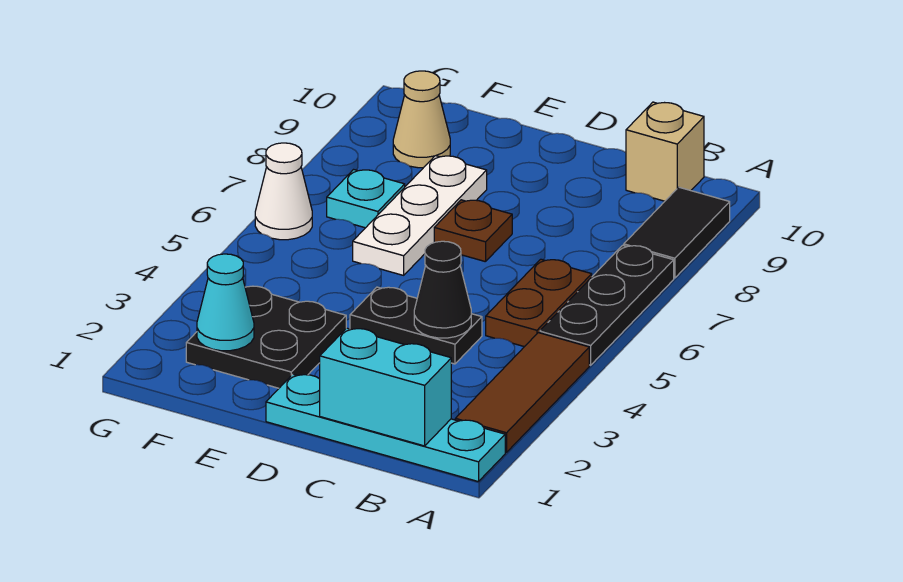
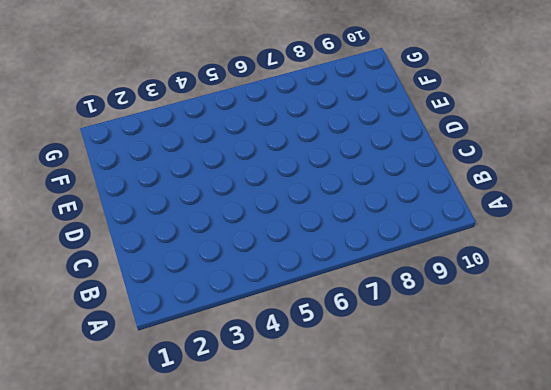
none -> cyan 1x4 plate [266,374,505,482]
none -> brown 1x3 tile [455,333,589,452]
none -> black 1x3 plate [540,245,674,365]

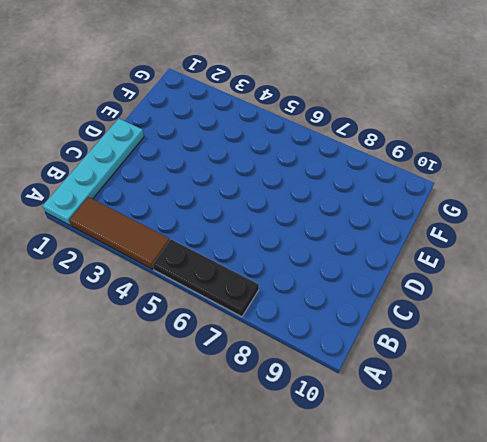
none -> black 1x2 tile [624,187,730,278]
none -> brown 1x2 plate [486,259,592,347]
none -> tan 1x1 brick [626,102,704,201]

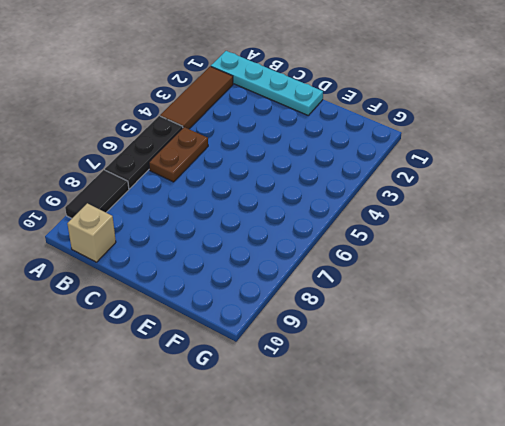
none -> black 1x2 plate [350,287,482,364]
none -> brown 1x1 plate [434,200,512,262]
none -> black 2x2 plate [186,286,346,388]

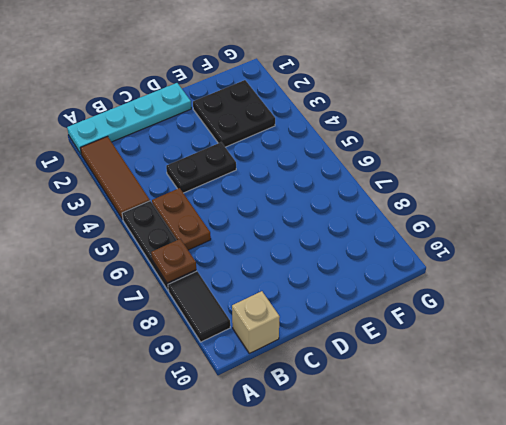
brown 1x1 plate [151,239,196,283] -> brown 1x1 plate moved to [434,200,512,262]
none -> white 1x3 plate [353,156,487,275]
none -> cyan 1x1 plate [327,170,405,228]
none -> tan 1x1 cone [393,71,450,168]

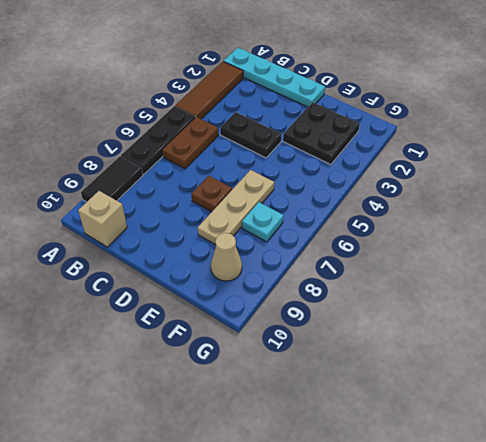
tan 1x3 plate [198,170,274,245] -> white 1x3 plate [353,156,487,275]
none -> white 1x1 cone [255,143,312,240]
none -> cyan 1x2 brick [320,328,451,446]
none -> black 1x1 cone [414,241,471,338]

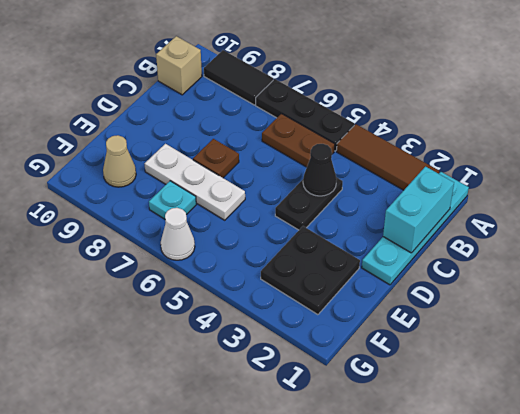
none -> cyan 1x1 cone [197,254,254,351]

